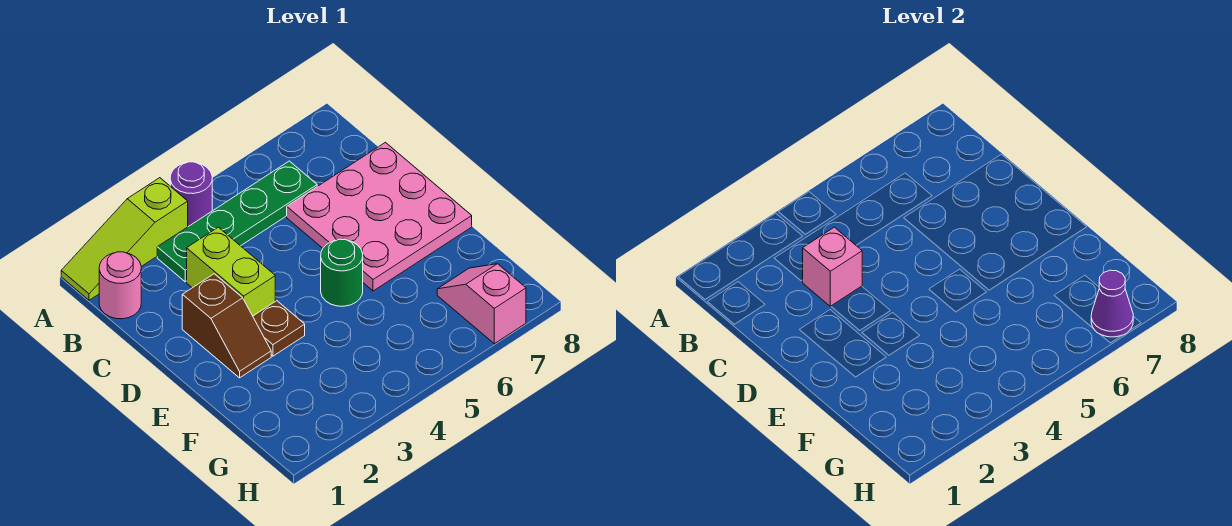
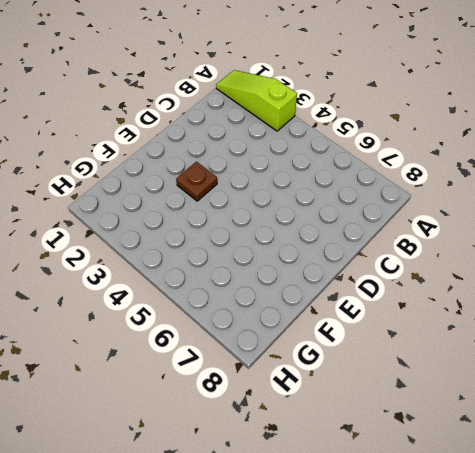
none -> purple 1x1 round brick [170,162,212,227]
none -> pink 1x1 round brick [99,252,141,319]
none -> green 1x4 plate [157,161,317,282]

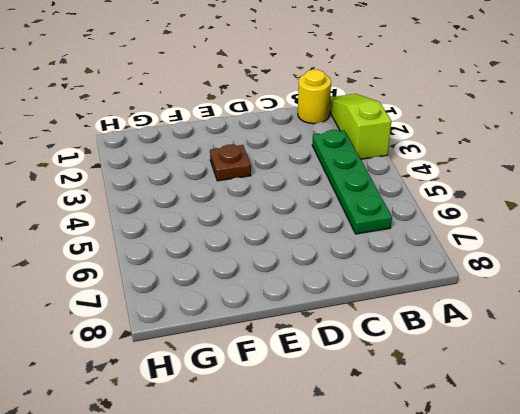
yellow 1x1 round brick [298,70,331,124] -> pink 1x1 round brick [99,252,141,319]
none -> purple 1x1 round brick [170,162,212,227]
none -> lime 1x2 brick [187,227,275,316]
none -> pink 3x3 plate [287,142,472,291]

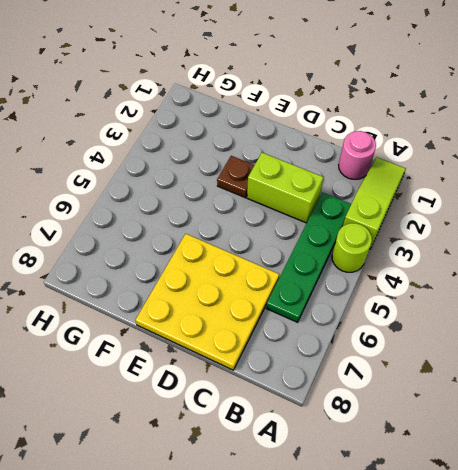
lime 1x1 round brick [332,223,372,272] -> purple 1x1 round brick [170,162,212,227]
yellow 3x3 plate [135,234,279,370] -> pink 3x3 plate [287,142,472,291]
none -> brown 1x2 slope [182,274,271,378]
none -> green 1x1 round brick [321,239,363,306]
none -> pink 1x2 slope [437,264,526,344]

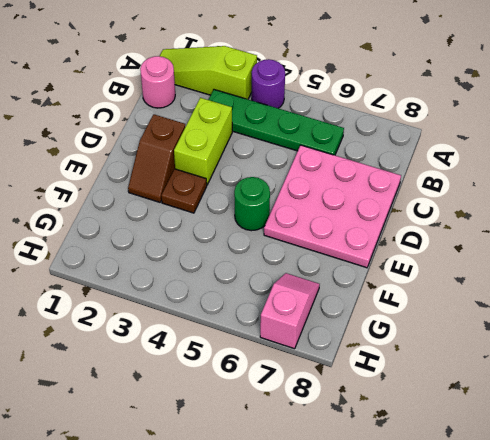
none -> pink 1x1 brick [803,227,862,306]
none -> purple 1x1 cone [1091,270,1133,337]

